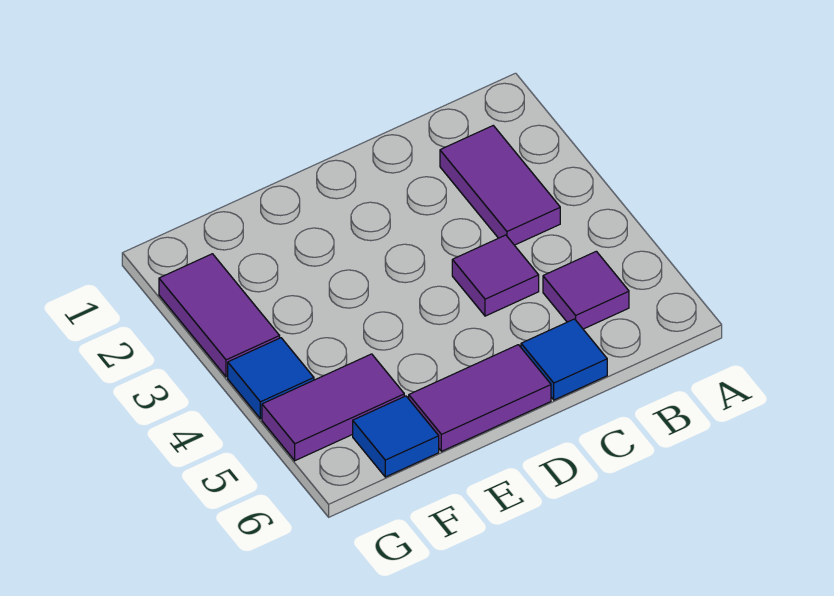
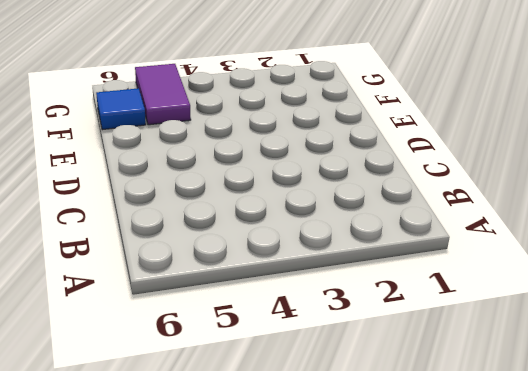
none -> purple 1x2 tile [440,126,560,245]
none -> purple 1x1 tile [543,251,629,329]

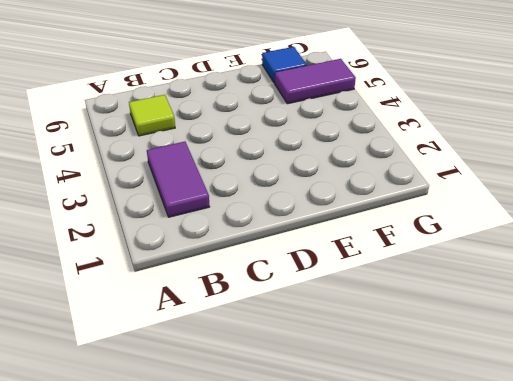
lime 1x1 tile [129,95,175,136] -> purple 1x1 tile [543,251,629,329]
none -> purple 1x1 tile [452,235,539,316]
none -> blue 1x1 tile [521,319,607,400]

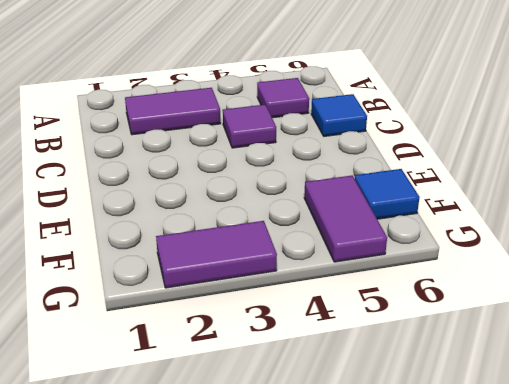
none -> purple 1x2 tile [409,345,551,451]
none -> blue 1x1 tile [228,338,314,419]

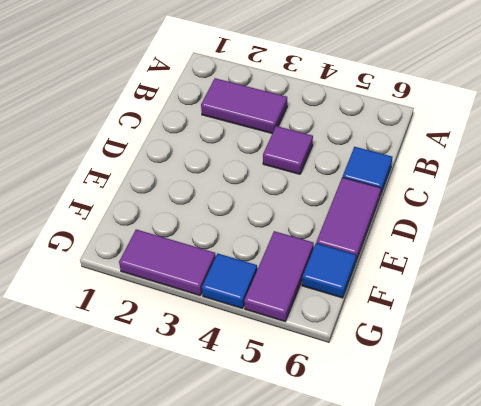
none -> purple 1x1 tile [543,251,629,329]

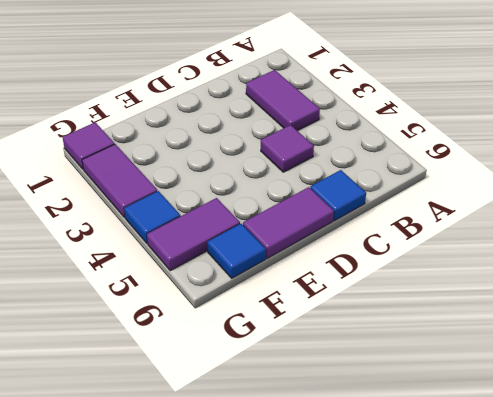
purple 1x1 tile [63,122,114,169] -> purple 1x1 tile moved to [543,251,629,329]

